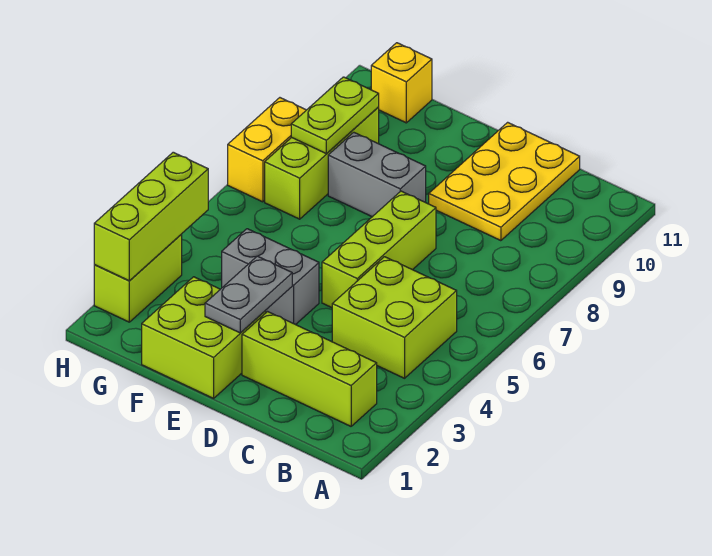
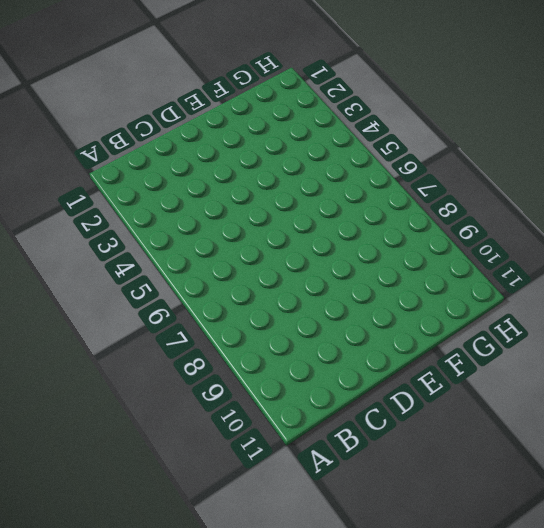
none -> lime 1x3 brick [242,312,377,426]
none -> lime 2x2 brick [332,257,457,378]
none -> yellow 2x3 plate [429,122,580,241]

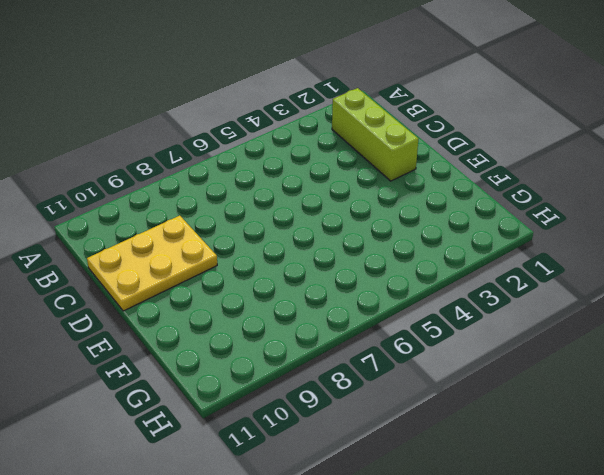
none -> lime 2x2 brick [332,257,457,378]
none -> lime 1x3 brick [322,191,436,308]
none -> lime 2x2 brick [142,277,266,398]

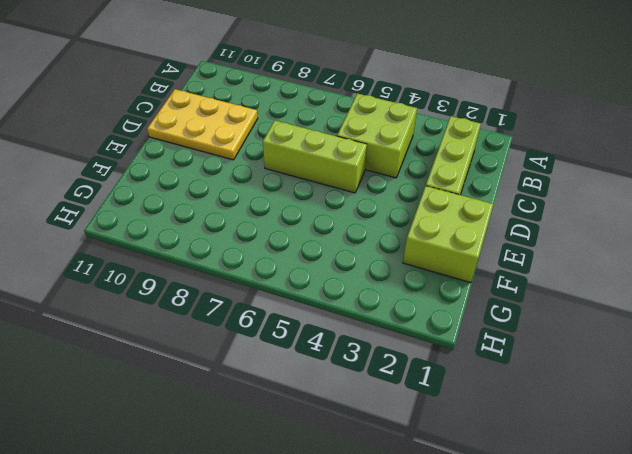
none -> grey 1x2 brick [222,229,319,325]
none -> grey 1x2 brick [328,132,426,217]
none -> lime 1x3 brick [265,108,379,219]

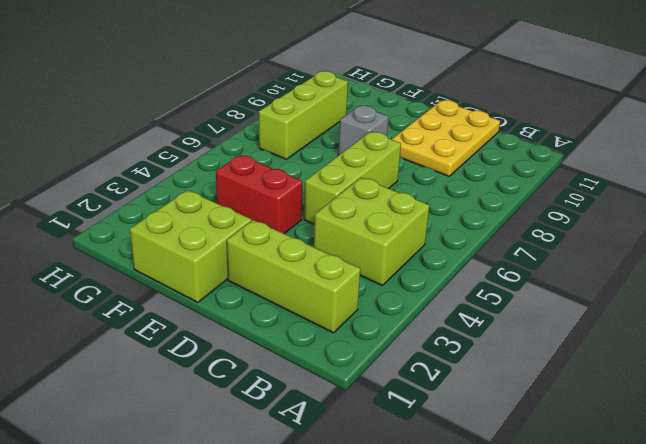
red 1x2 brick [216,155,302,234] -> grey 1x2 brick [222,229,319,325]
grey 1x1 brick [338,105,389,156] -> grey 1x2 brick [328,132,426,217]
none -> yellow 1x1 brick [371,43,432,123]
none -> lime 1x2 brick [94,235,182,322]
none -> yellow 1x2 brick [228,98,306,202]

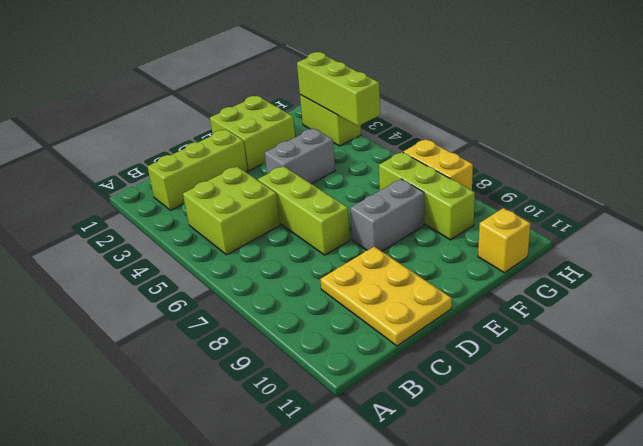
none -> grey 1x2 plate [205,256,292,333]
none -> lime 1x2 plate [291,77,379,153]

